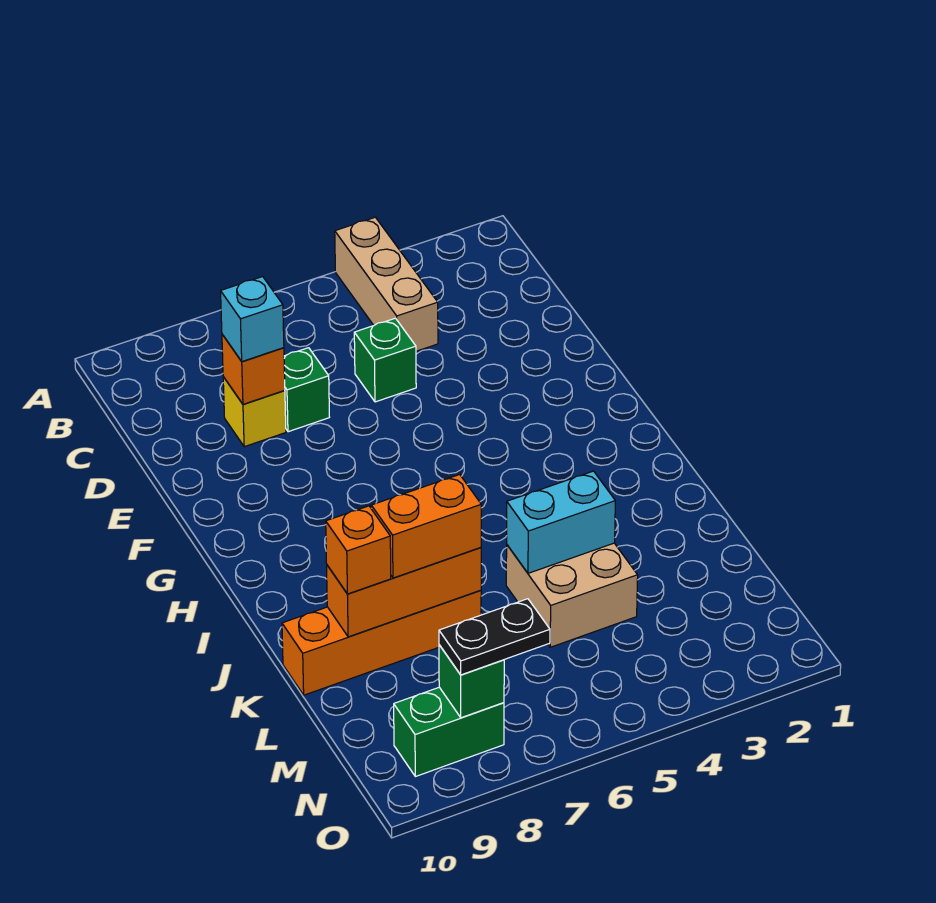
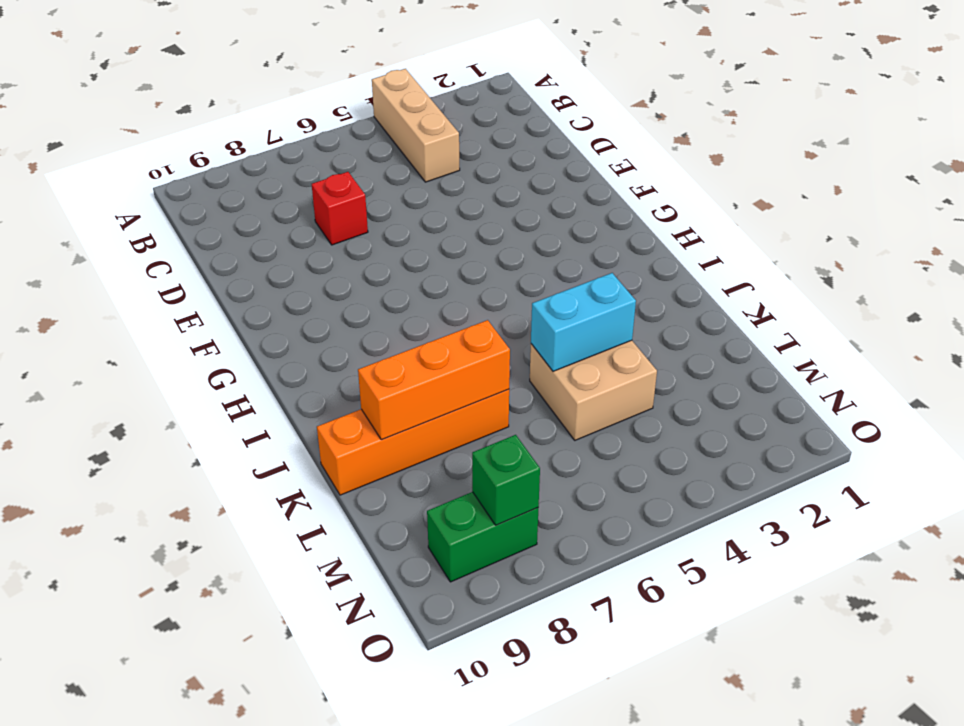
red 1x1 brick [312,172,368,245] -> green 1x1 brick [284,348,329,432]
none -> green 1x1 brick [354,318,416,402]
none -> yellow 1x1 brick [223,377,286,447]
none -> orange 1x1 brick [222,334,285,404]

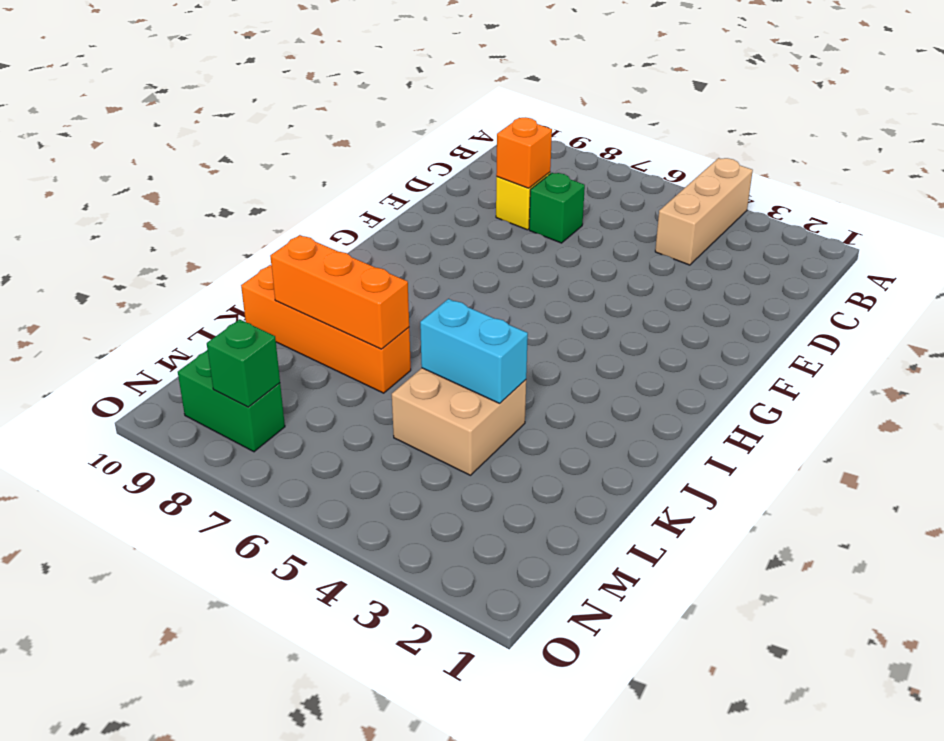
none -> green 1x1 brick [354,318,416,402]
none -> cyan 1x1 brick [221,277,284,361]
none -> orange 1x2 brick [371,474,481,578]

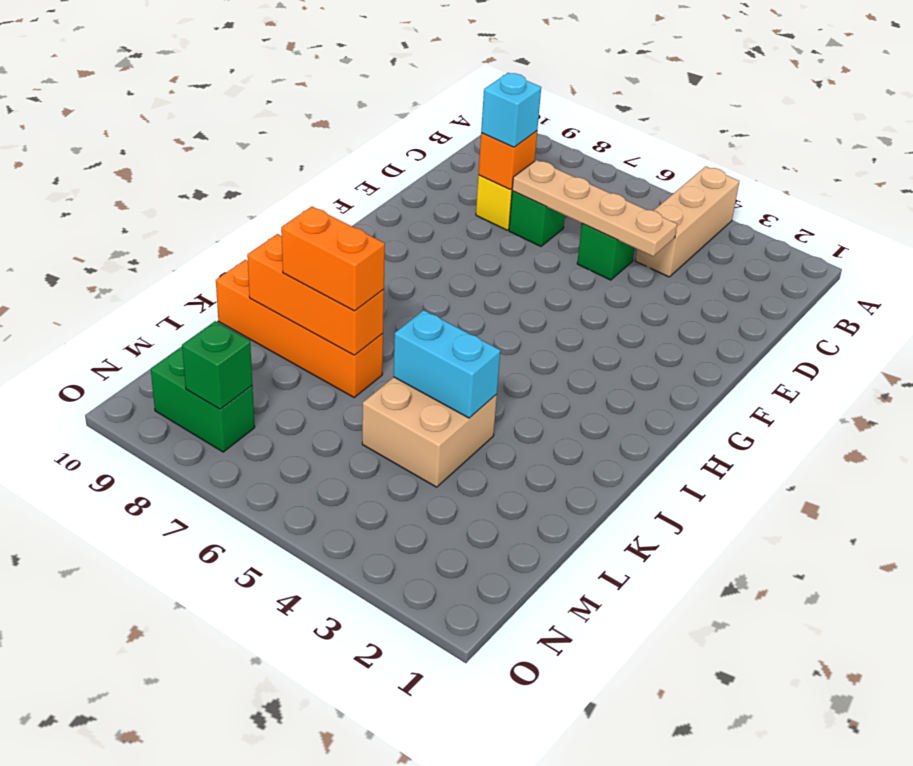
tan 1x4 plate [512,160,677,256] -> none
none -> orange 1x1 brick [326,506,391,594]
none -> black 1x2 plate [439,599,550,675]

